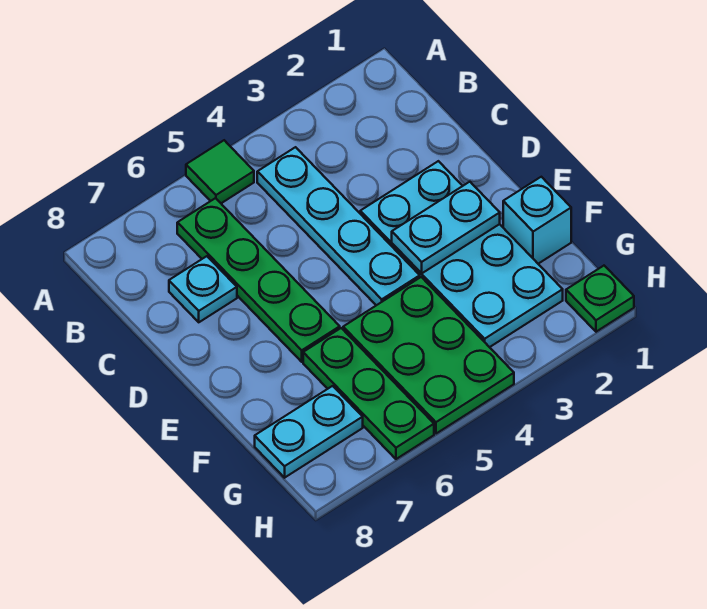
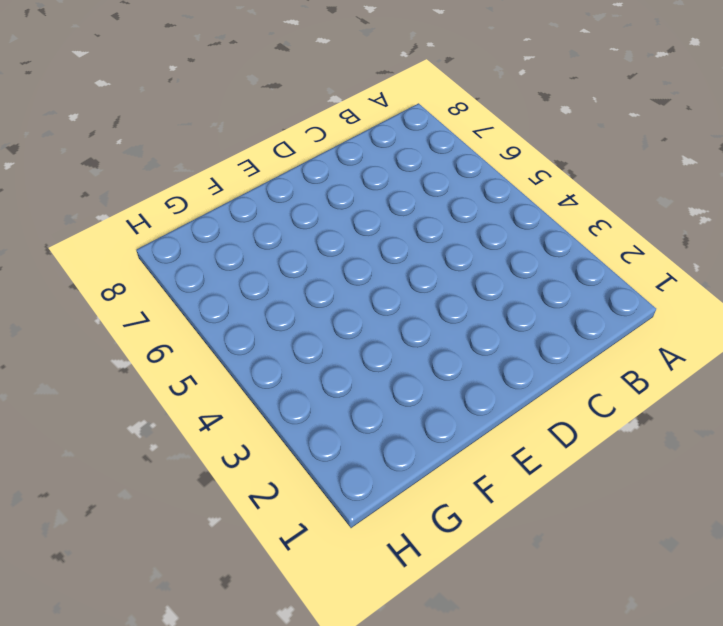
none -> green 1x1 tile [186,140,254,203]
none -> cyan 1x4 plate [257,147,420,305]

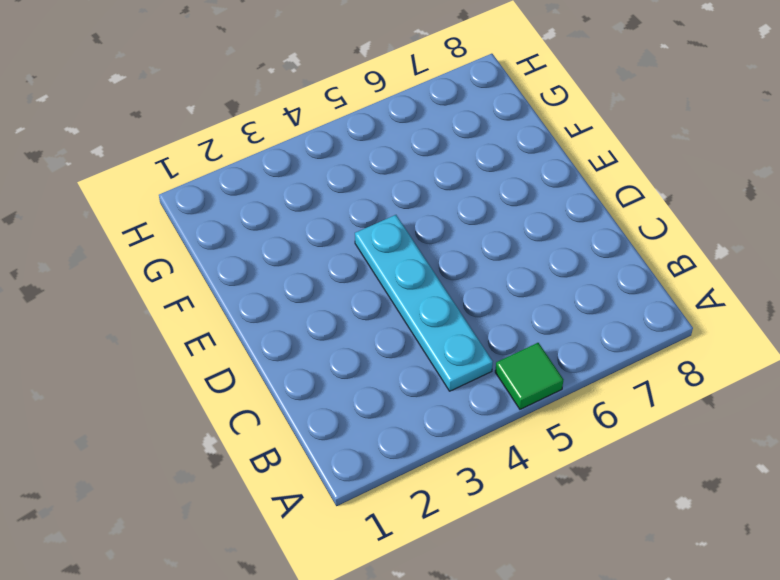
none -> green 1x4 plate [177,198,340,362]
none -> cyan 1x1 plate [169,256,237,322]

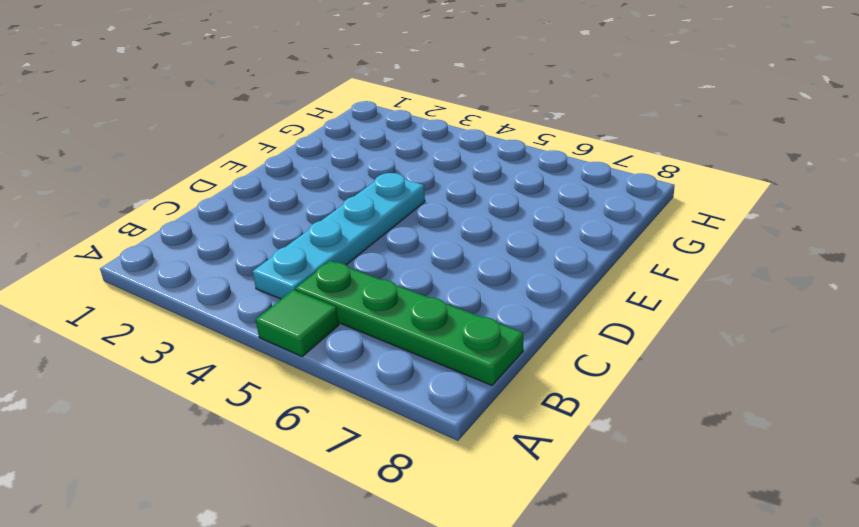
green 1x4 plate [295,261,523,385] -> green 1x4 plate turned to [177,198,340,362]
none -> cyan 1x1 plate [169,256,237,322]
none -> cyan 2x4 plate [360,161,563,347]

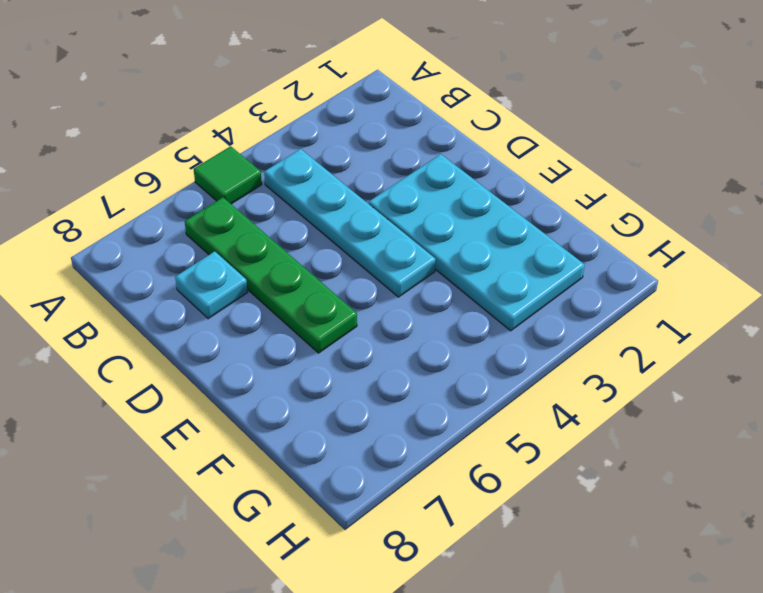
none -> cyan 1x1 brick [503,177,571,264]
none -> green 2x3 plate [343,277,514,434]

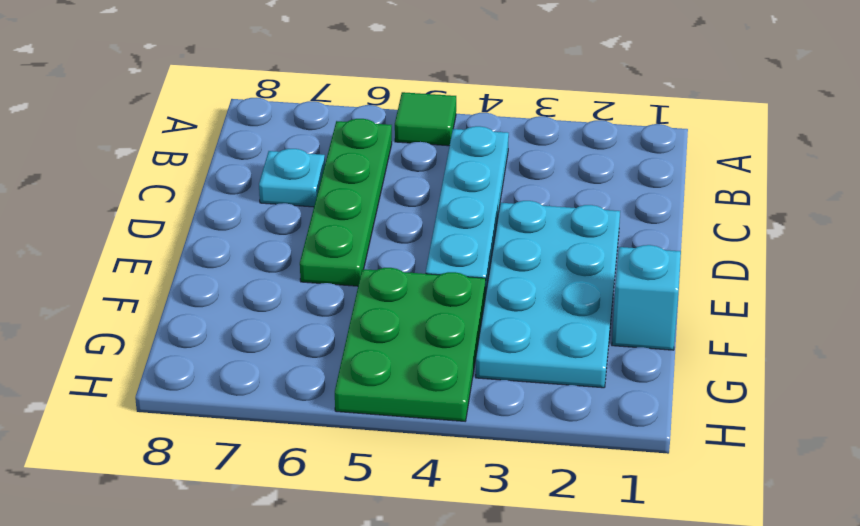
none -> green 1x3 plate [303,328,434,459]
none -> cyan 1x2 plate [255,386,363,478]

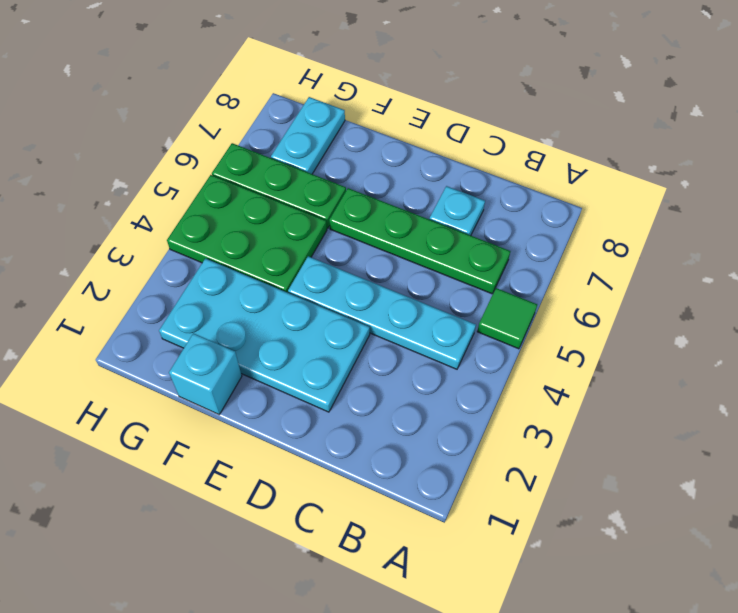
none -> green 1x1 plate [566,266,634,332]
none -> cyan 1x2 plate [392,182,500,273]

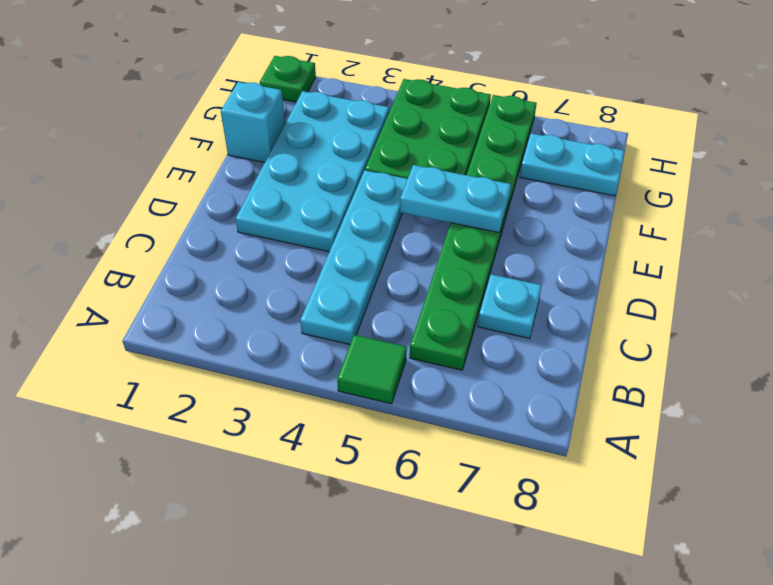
cyan 1x2 plate [400,165,511,233] -> cyan 1x2 plate moved to [392,182,500,273]

